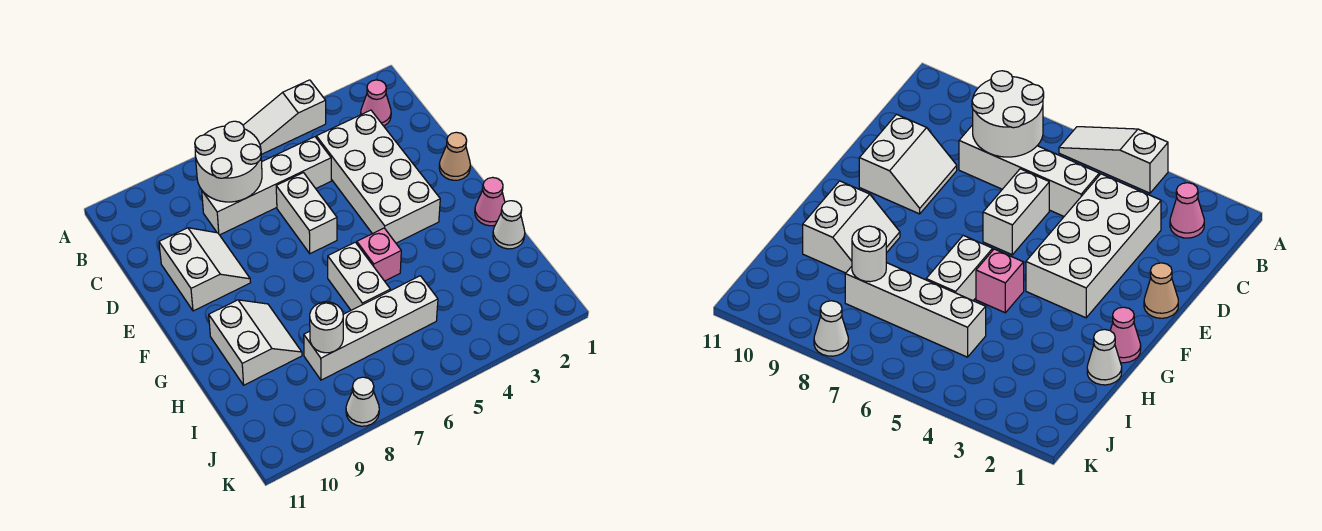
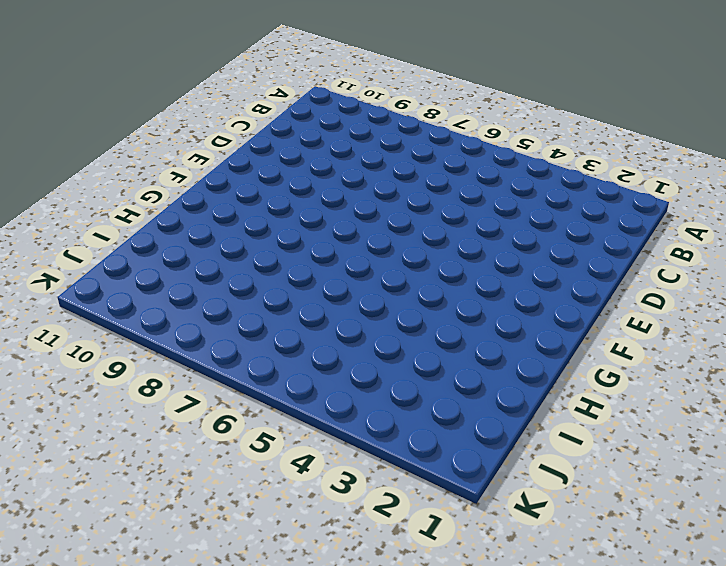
none -> white 1x3 slope [243,80,326,155]
none -> pink 1x1 cone [361,80,391,126]
none -> white 2x4 brick [316,110,440,243]

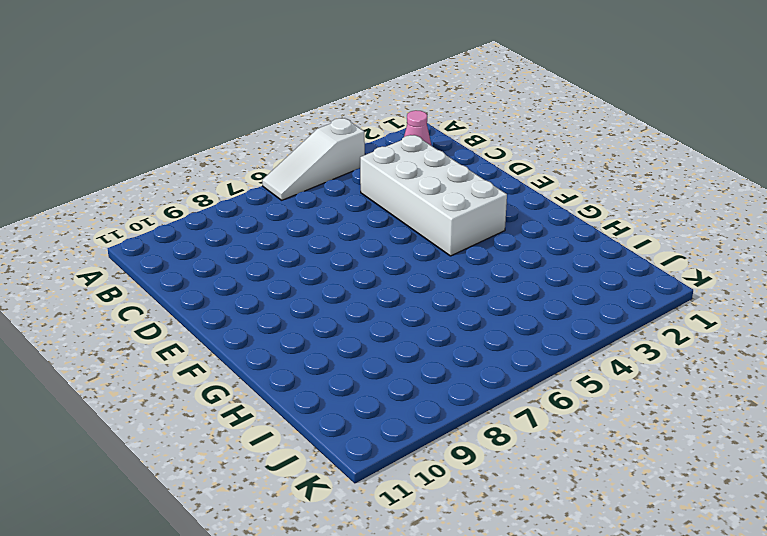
none -> white 1x4 brick [202,137,331,235]
none -> white 1x2 brick [276,173,337,254]
none -> white 2x2 slope [159,228,251,311]

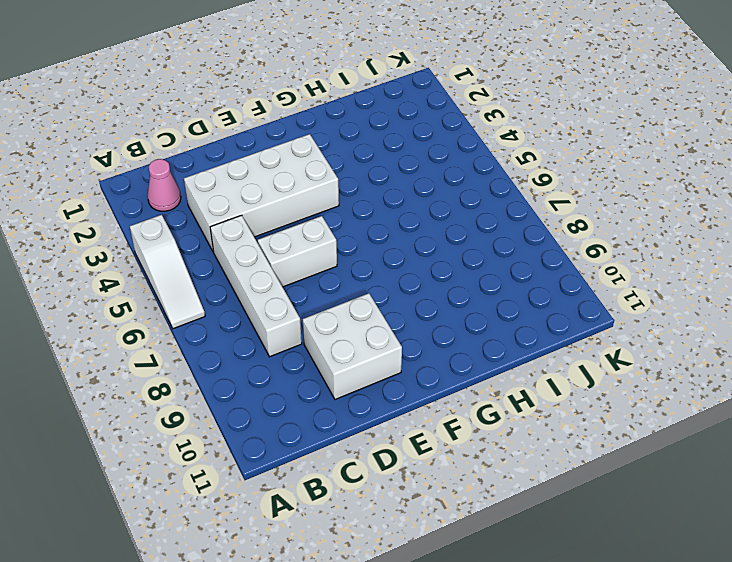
white 2x2 brick [303,293,402,399] -> white 2x2 slope [159,228,251,311]
none -> tan 1x1 cone [439,132,470,180]
none -> pink 1x1 cone [475,177,505,226]
none -> pink 1x1 brick [357,228,401,281]

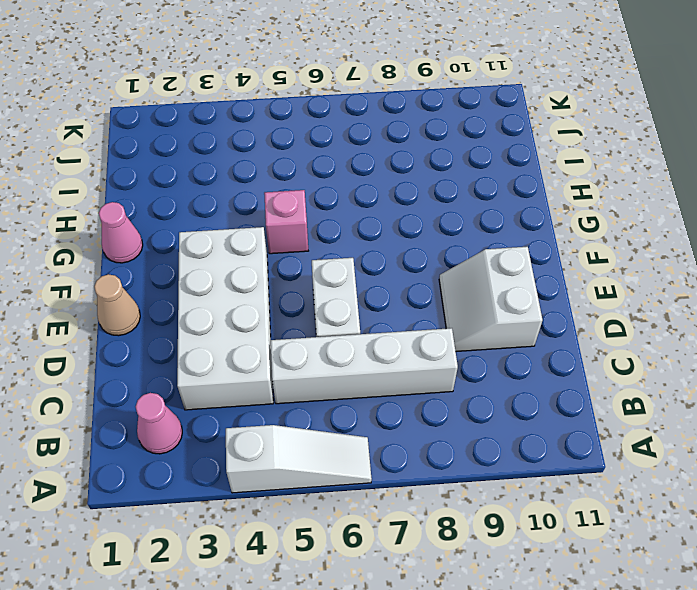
none -> white 1x2 brick [328,242,390,310]
none -> white 2x2 slope [209,300,302,385]
none -> white 1x1 cone [493,201,525,249]

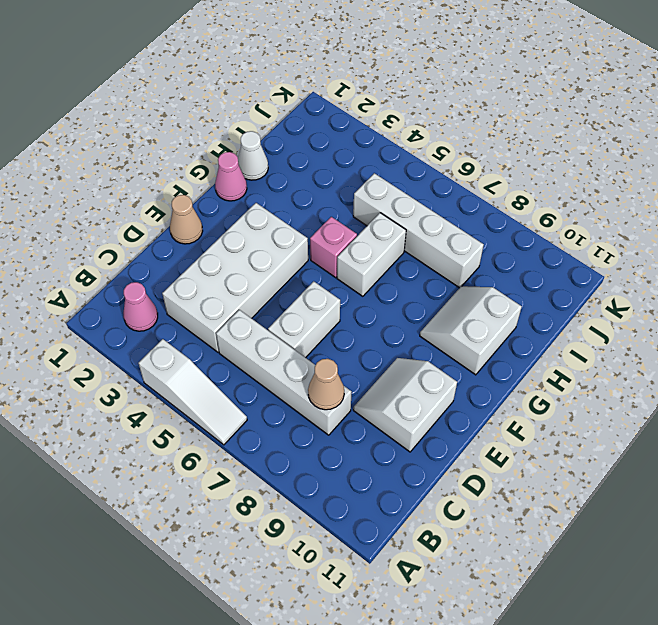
tan 1x1 cone [308,359,344,410] -> white 2x2 round brick [195,121,262,202]
none -> white 1x1 cone [346,377,379,426]
none -> white 1x1 round brick [310,302,343,353]

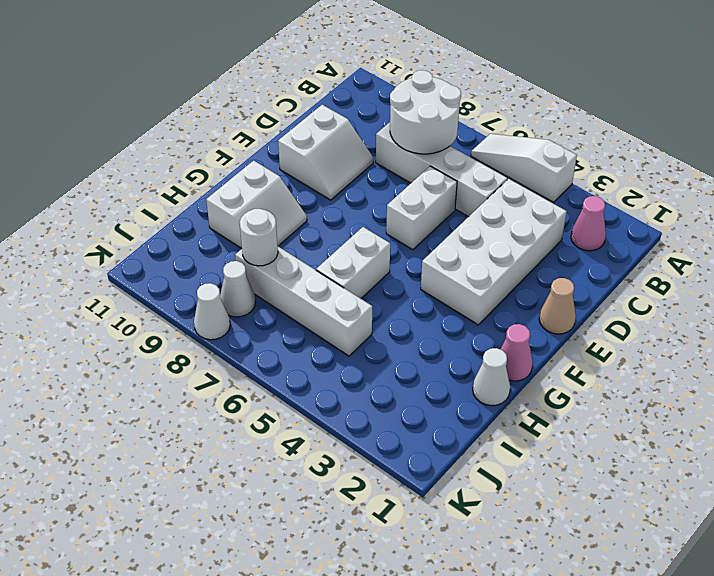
white 1x1 cone [220,261,255,317] -> none
none -> pink 1x1 brick [357,228,401,281]

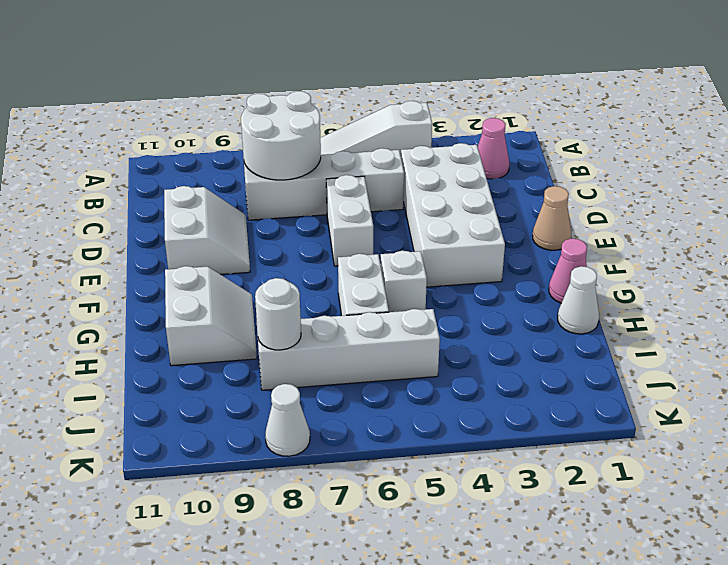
white 1x1 brick [380,251,427,312] -> pink 1x1 brick [357,228,401,281]

